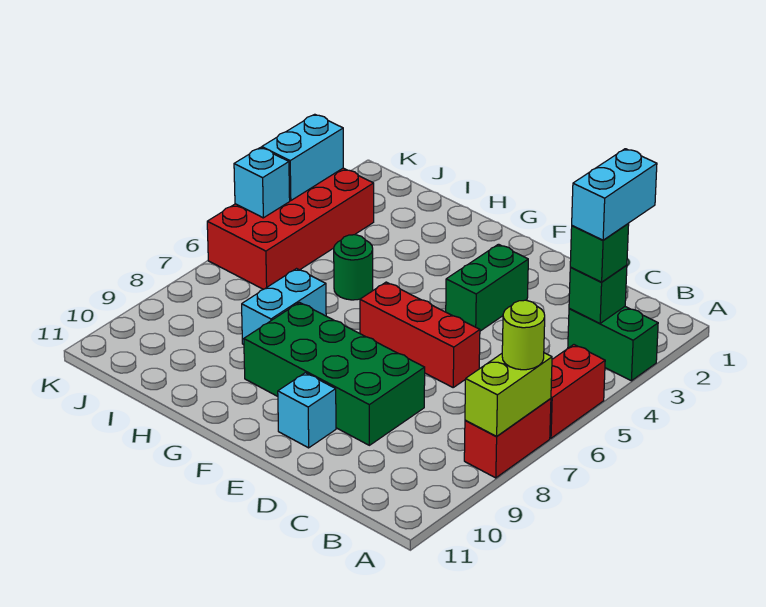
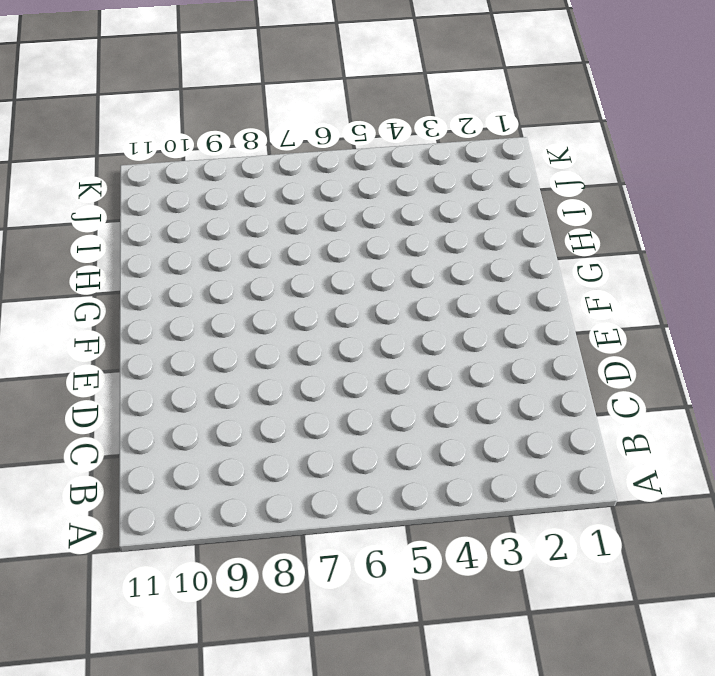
none -> green 1x2 brick [568,307,658,381]
none -> red 1x2 brick [550,345,605,438]
none -> red 1x2 brick [464,399,551,478]

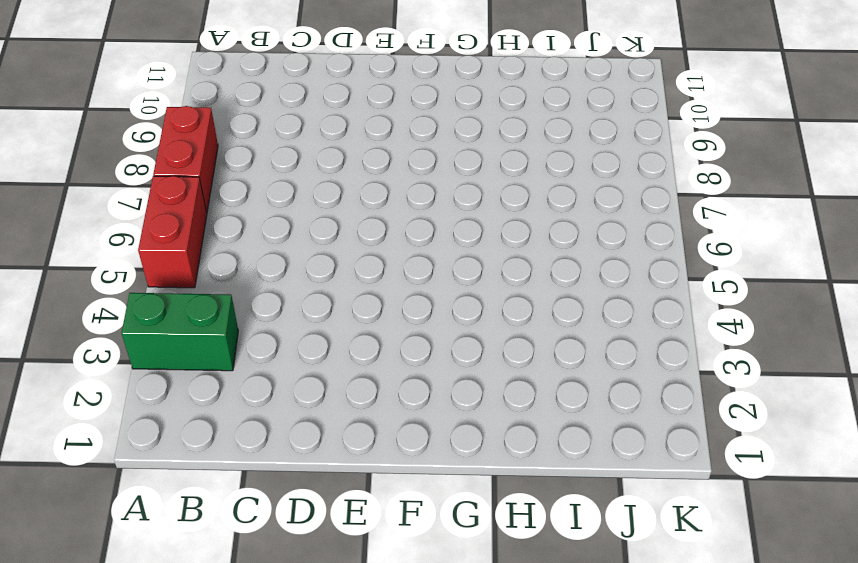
none -> red 1x3 brick [360,282,480,387]
none -> green 2x4 brick [244,303,425,445]
none -> green 1x2 brick [446,244,528,331]

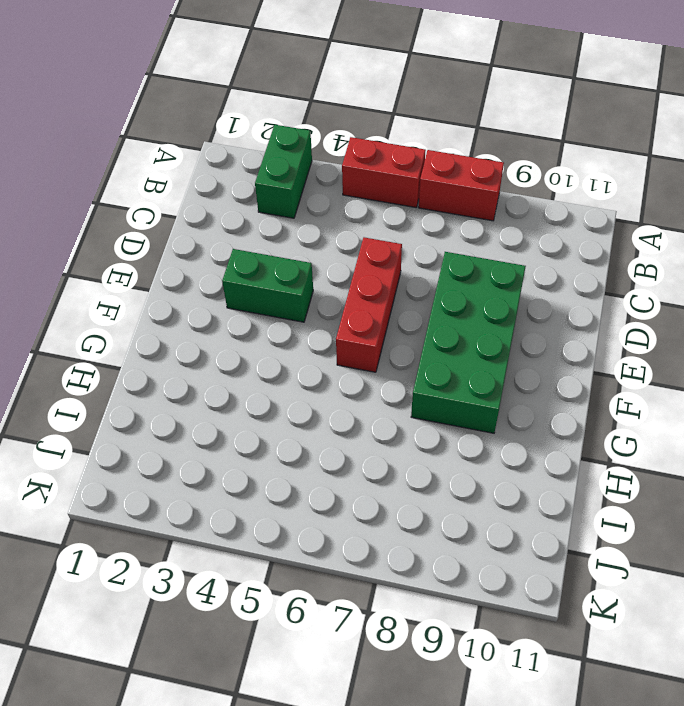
none -> cyan 1x1 brick [278,373,336,448]
none -> green 1x1 round brick [334,235,373,300]
none -> cyan 1x2 brick [242,269,326,345]

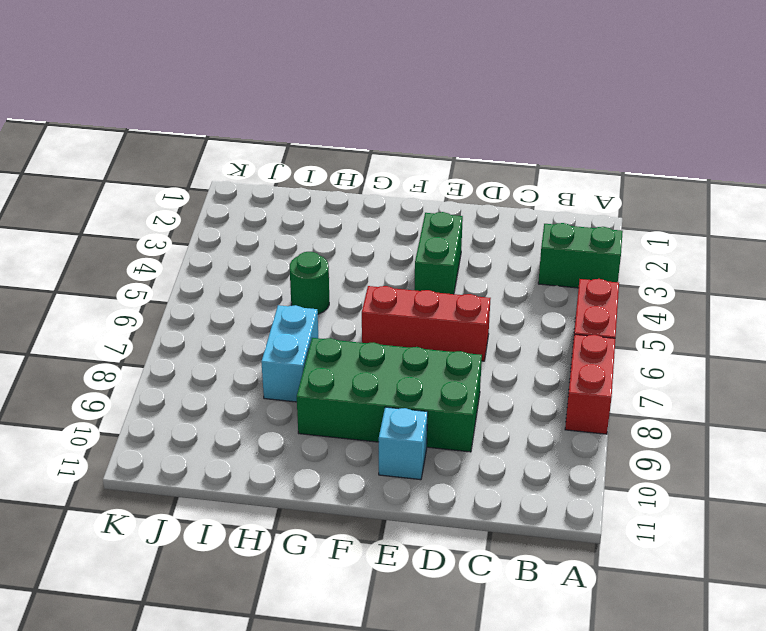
none -> red 2x4 brick [207,168,374,289]
none -> lime 1x2 brick [465,353,552,436]
none -> green 1x1 brick [569,265,627,324]

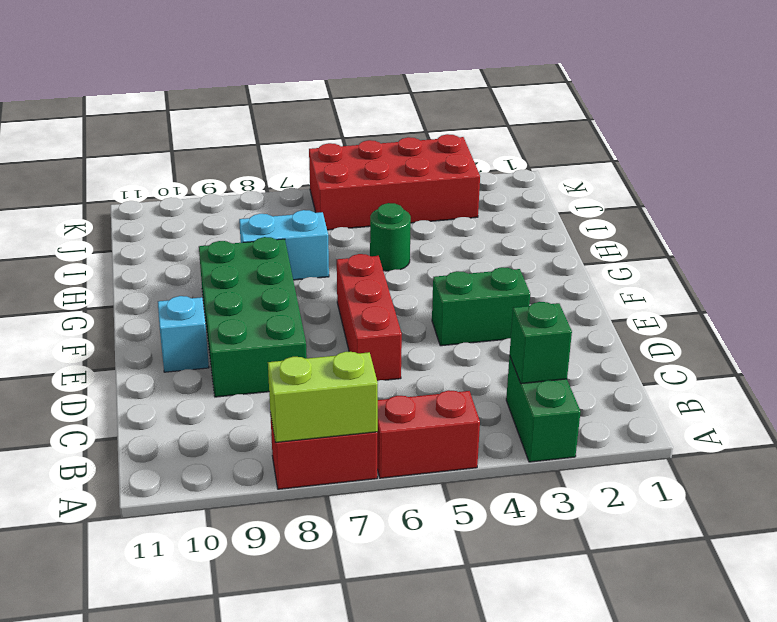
none -> cyan 1x2 brick [262,114,343,201]
none -> cyan 1x1 brick [234,148,290,218]
none -> lime 1x1 round brick [502,300,545,370]

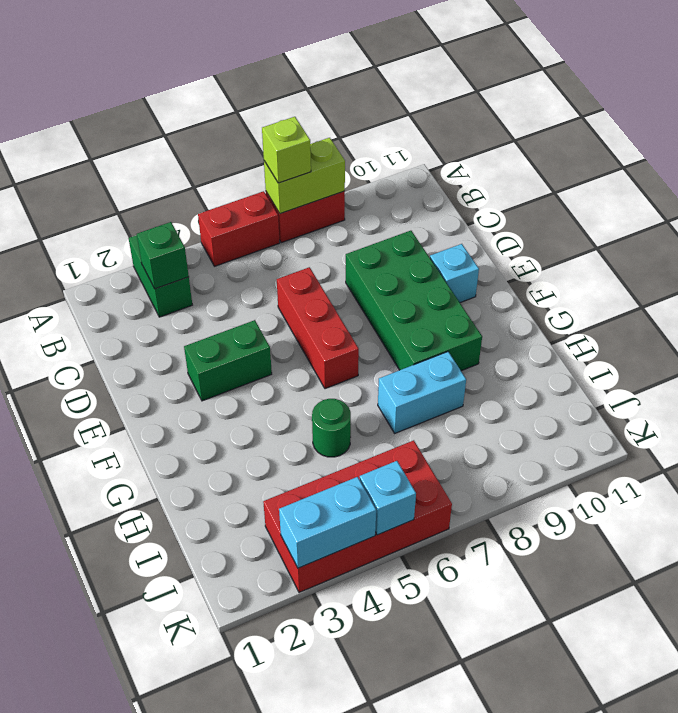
lime 1x1 brick [262,117,311,183] -> lime 1x1 round brick [502,300,545,370]
none -> green 1x1 brick [570,224,629,282]
none -> cyan 1x2 brick [572,149,657,240]

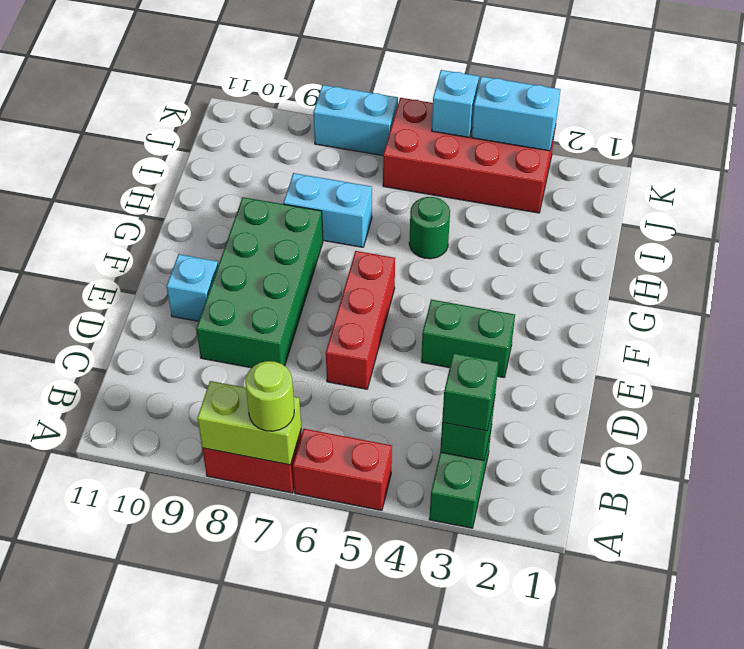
cyan 1x2 brick [313,85,398,156] -> cyan 1x2 brick moved to [572,149,657,240]

